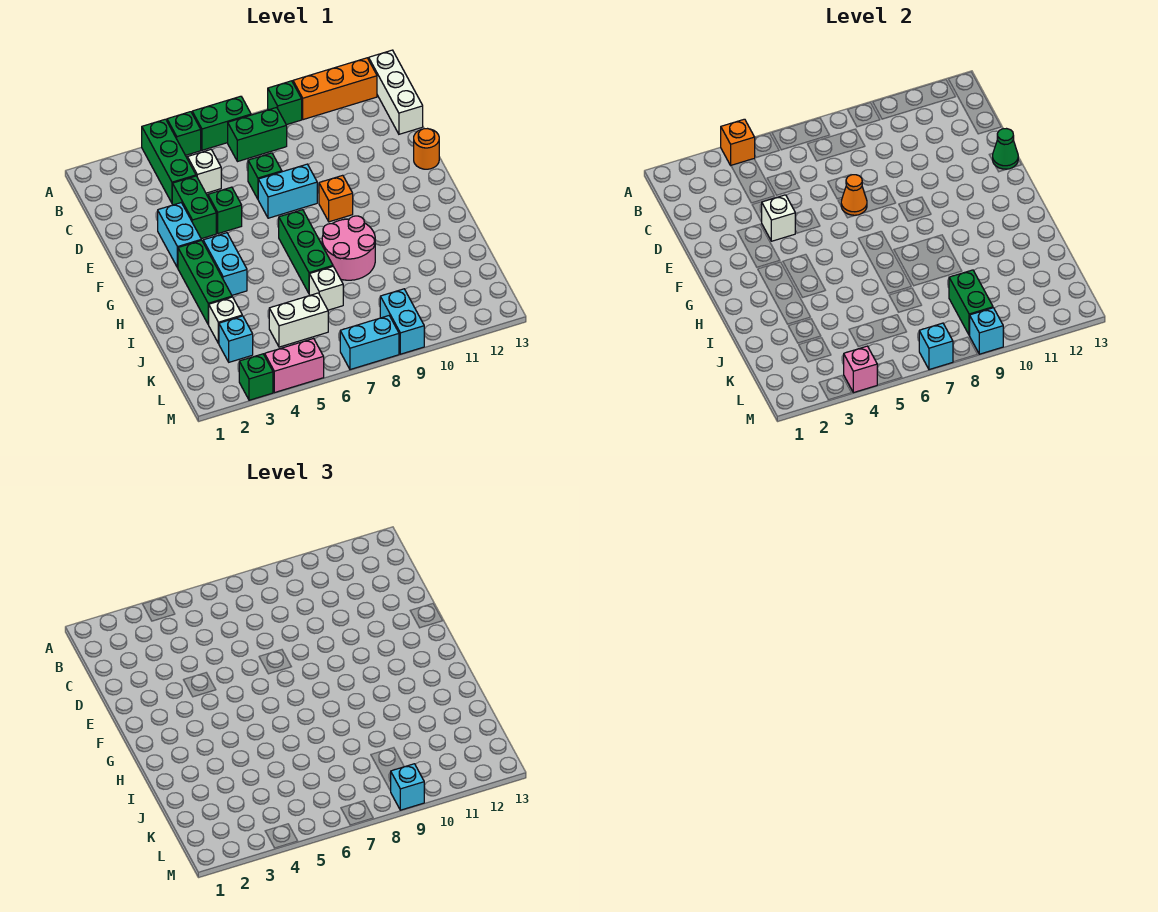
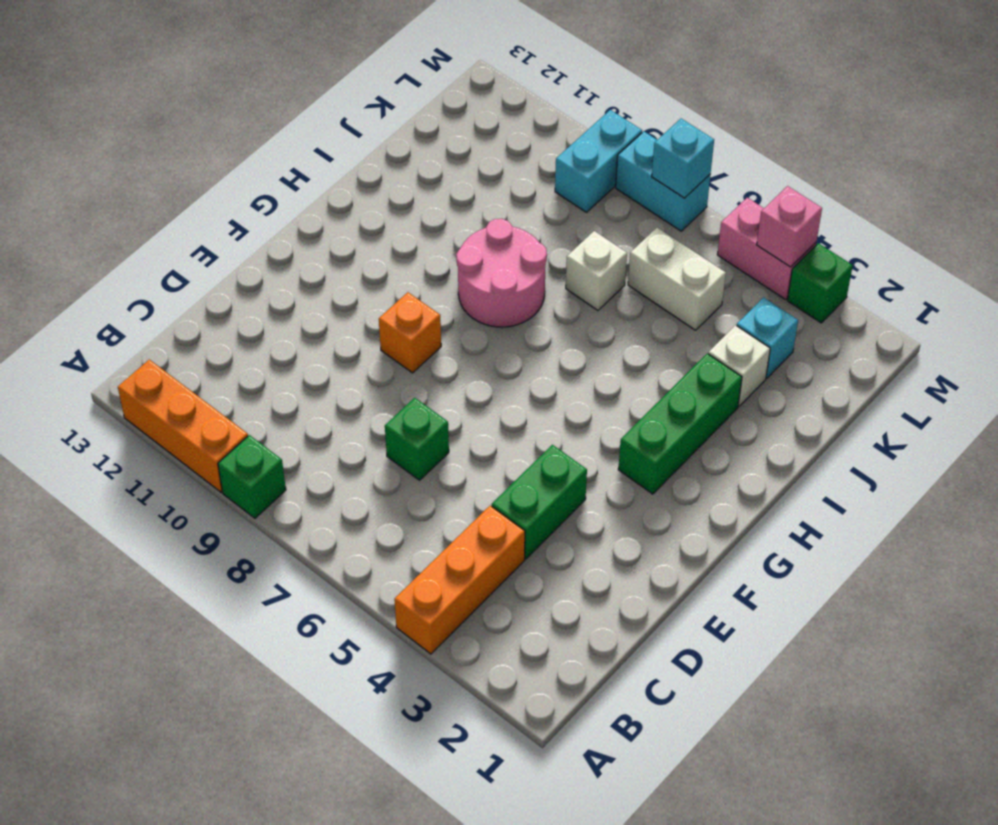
orange 1x3 brick [395,506,525,654] -> green 1x3 brick [142,119,196,203]
none -> green 1x1 brick [167,112,201,155]
none -> green 1x2 brick [192,96,251,150]
none -> white 1x3 brick [369,50,423,134]
none -> green 1x2 brick [228,107,287,162]

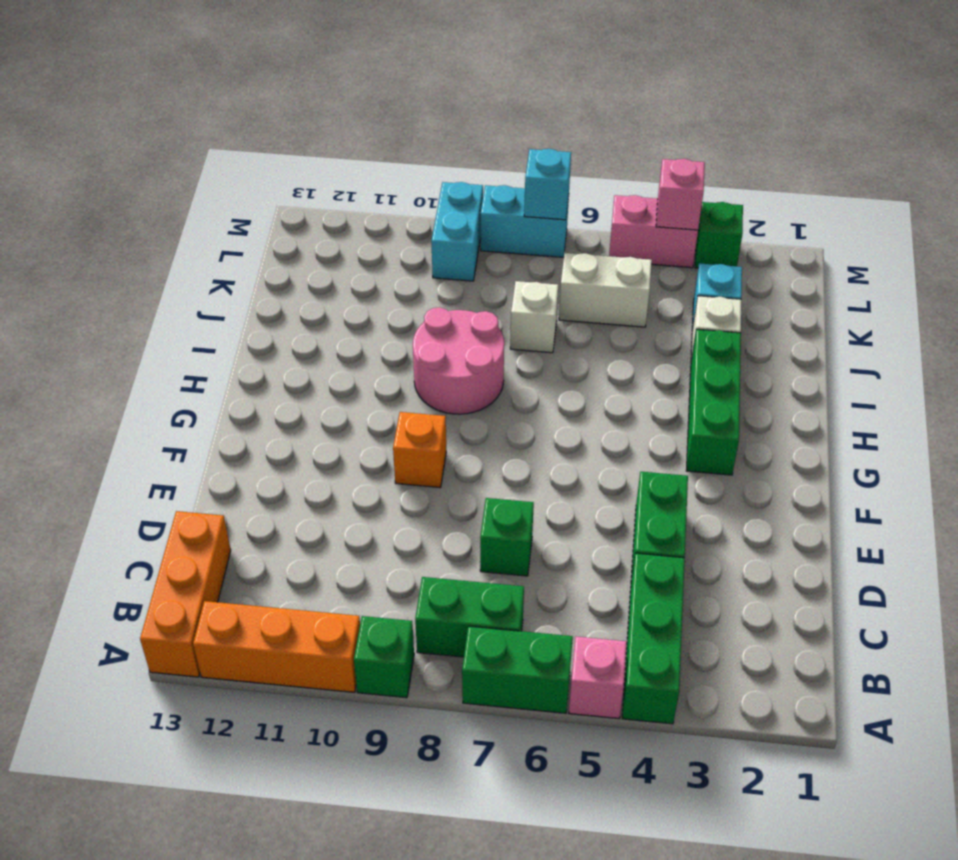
pink 1x1 brick [569,637,627,718] -> green 1x1 brick [167,112,201,155]
orange 1x3 brick [140,511,231,677] -> white 1x3 brick [369,50,423,134]
none -> white 1x1 brick [187,150,221,193]
none -> cyan 1x2 brick [158,203,201,268]
none -> green 1x1 brick [208,187,242,234]
none -> cyan 1x2 brick [258,164,317,218]

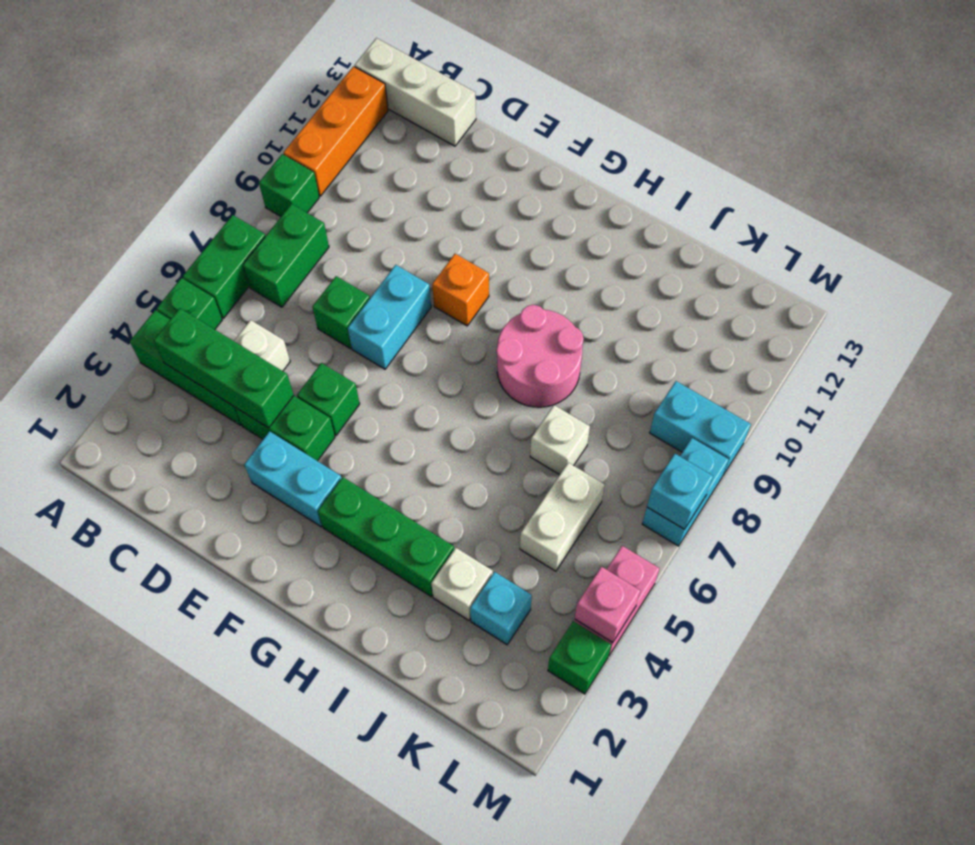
green 1x3 brick [154,308,294,428] -> green 1x3 brick moved to [279,210,333,293]
none -> orange 1x1 round brick [414,129,439,169]
none -> cyan 1x2 brick [203,233,247,295]
none -> orange 1x1 brick [721,119,755,165]
none -> white 1x1 brick [762,195,795,241]

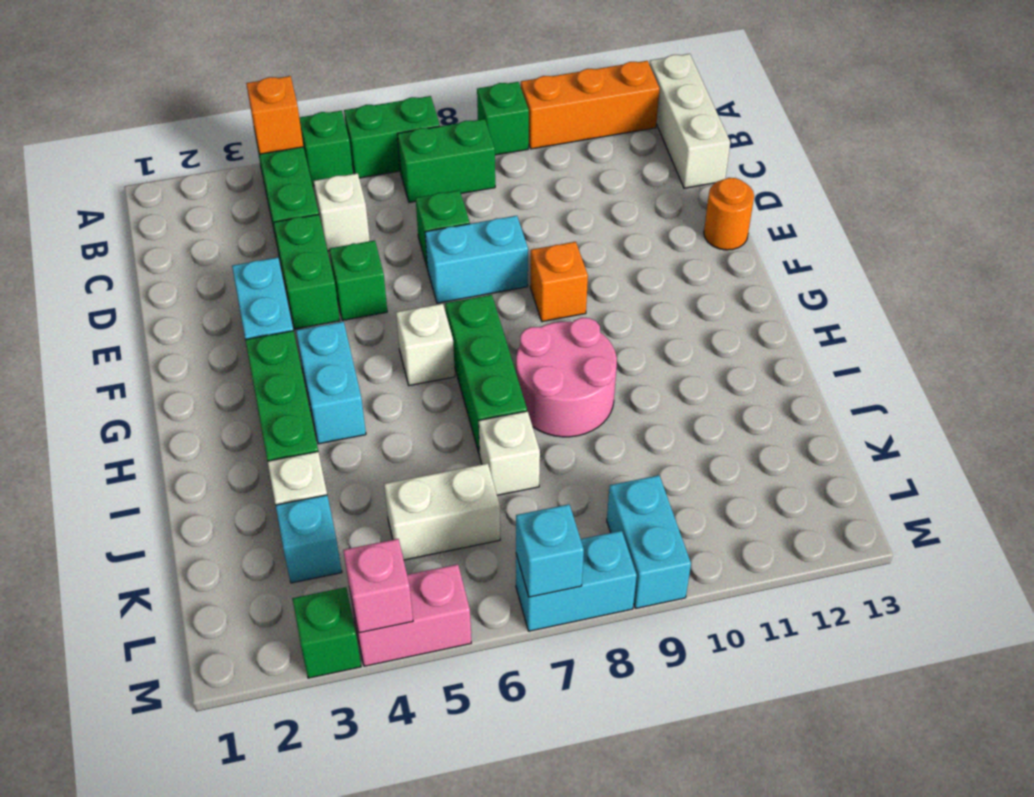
white 1x1 brick [396,304,455,386] -> white 1x1 brick moved to [762,195,795,241]
none -> orange 1x1 cone [841,175,867,215]
none -> green 1x1 cone [993,129,1018,169]
none -> green 1x2 brick [949,270,993,335]
none -> cyan 1x1 brick [970,308,1003,354]

